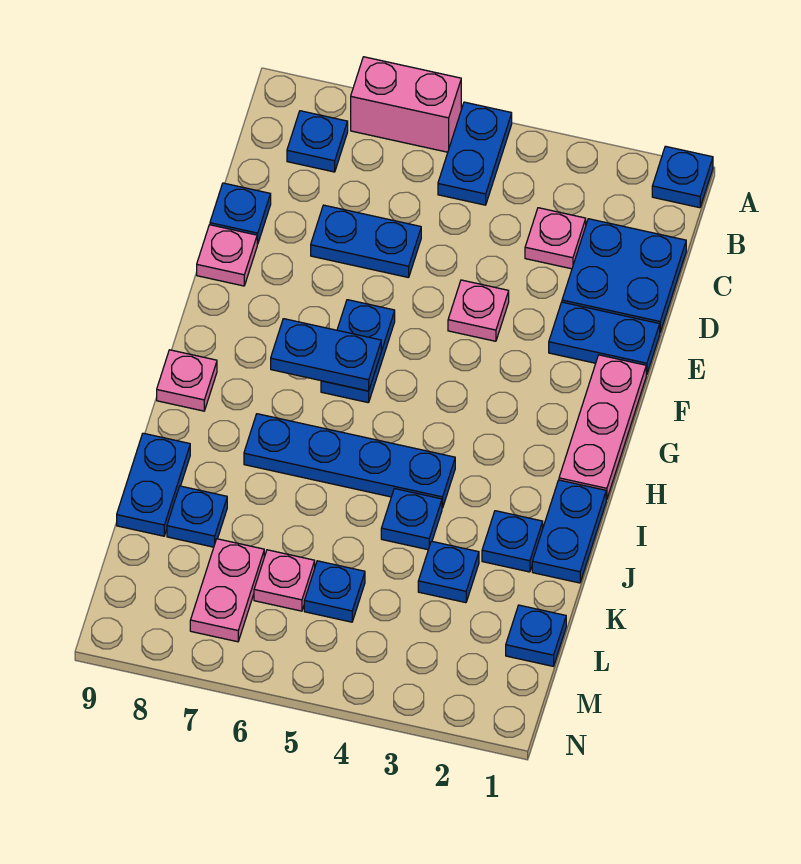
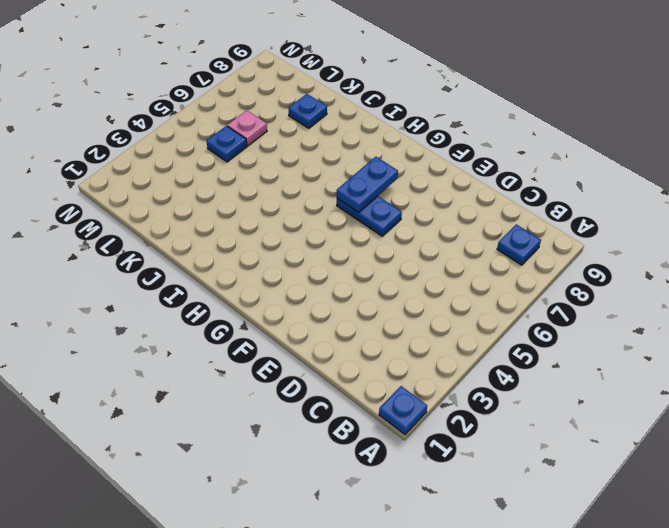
none -> blue 1x2 plate [438,102,512,205]
none -> pink 1x2 brick [351,57,461,152]
none -> blue 2x2 plate [562,219,686,332]

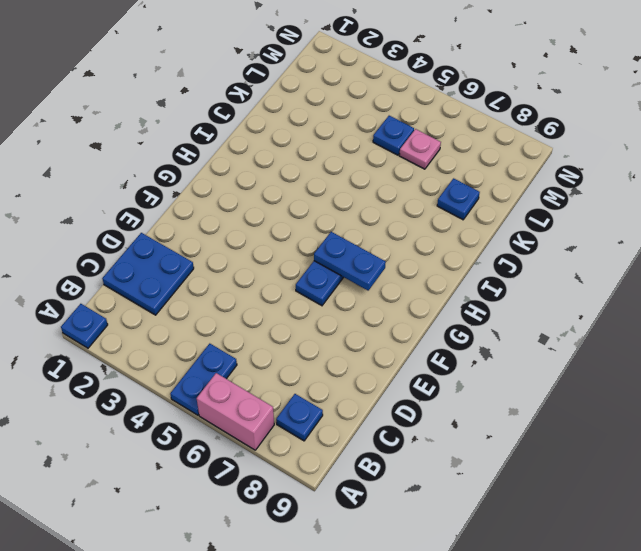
none -> pink 1x1 plate [525,208,586,269]
none -> blue 1x2 plate [311,205,421,278]
none -> blue 1x1 plate [210,183,271,244]

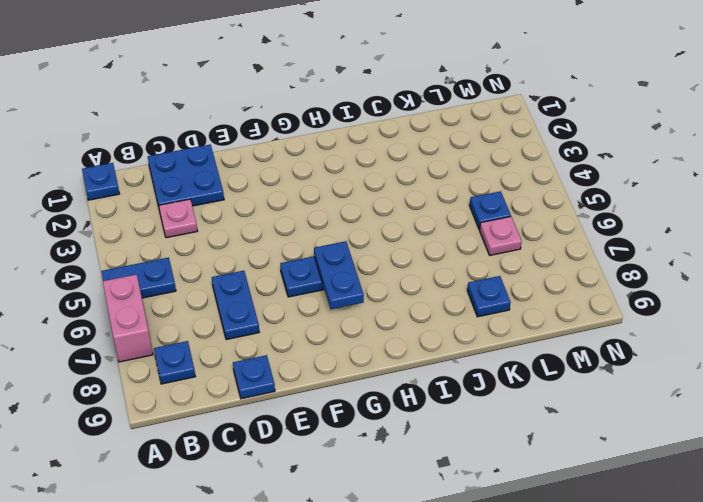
none -> blue 1x2 plate [549,302,660,375]
none -> pink 1x1 plate [448,280,509,341]
none -> pink 1x1 plate [197,225,257,286]

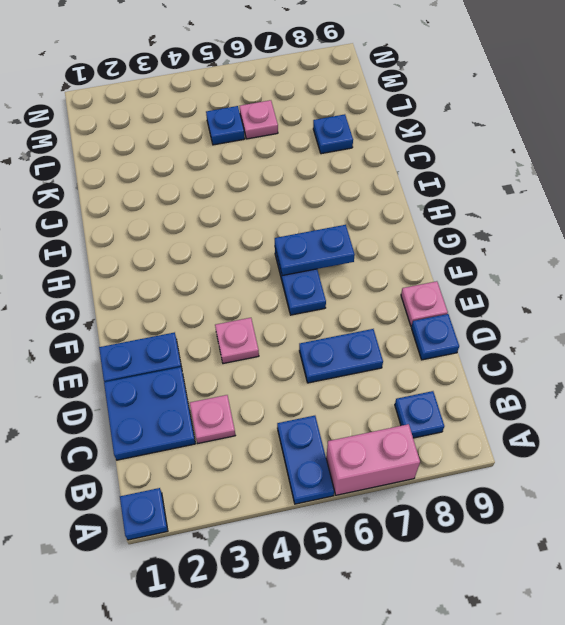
none -> pink 1x3 plate [559,355,646,500]
none -> pink 1x1 plate [157,350,217,411]
none -> blue 1x2 plate [532,480,606,583]

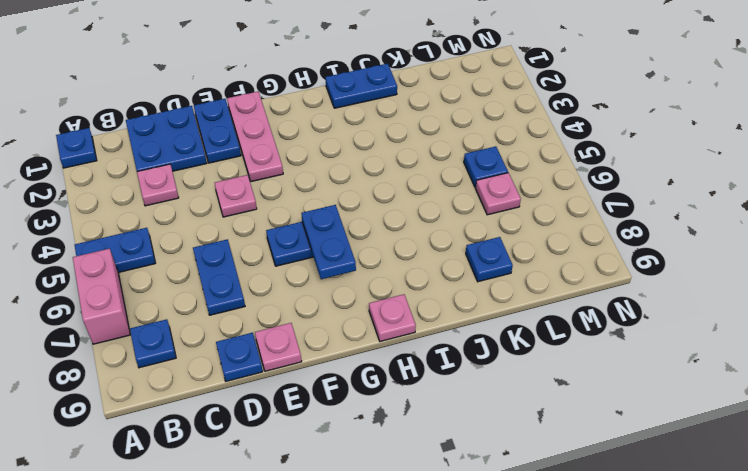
pink 1x3 plate [227,92,283,182] -> pink 1x3 plate turned to [559,355,646,500]
none -> blue 1x4 plate [244,414,455,508]
none -> blue 1x1 plate [482,511,543,572]
none -> blue 1x1 plate [381,489,442,550]

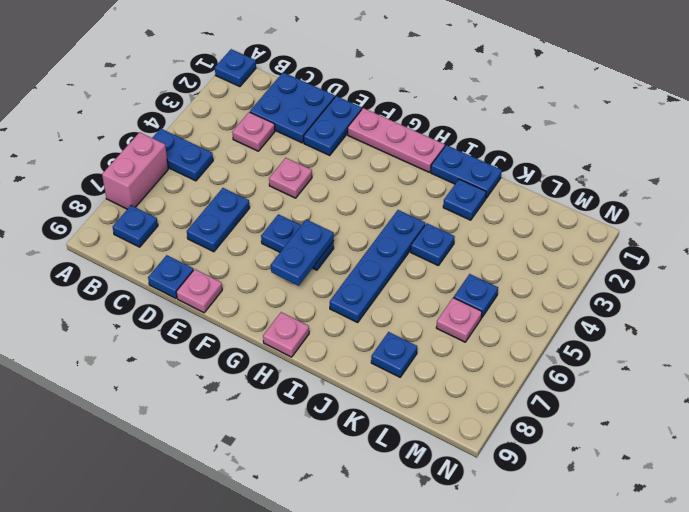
none -> blue 1x2 plate [117,433,190,536]
none -> blue 1x1 plate [418,541,479,603]
none -> blue 1x1 plate [506,605,566,666]

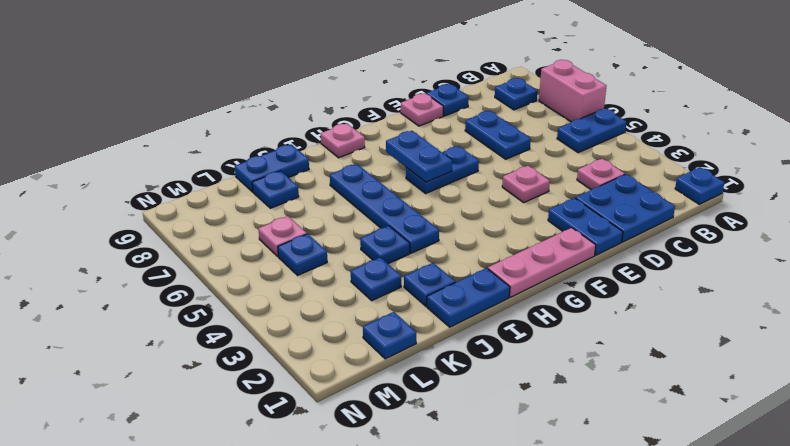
none -> pink 1x2 plate [190,539,264,642]

